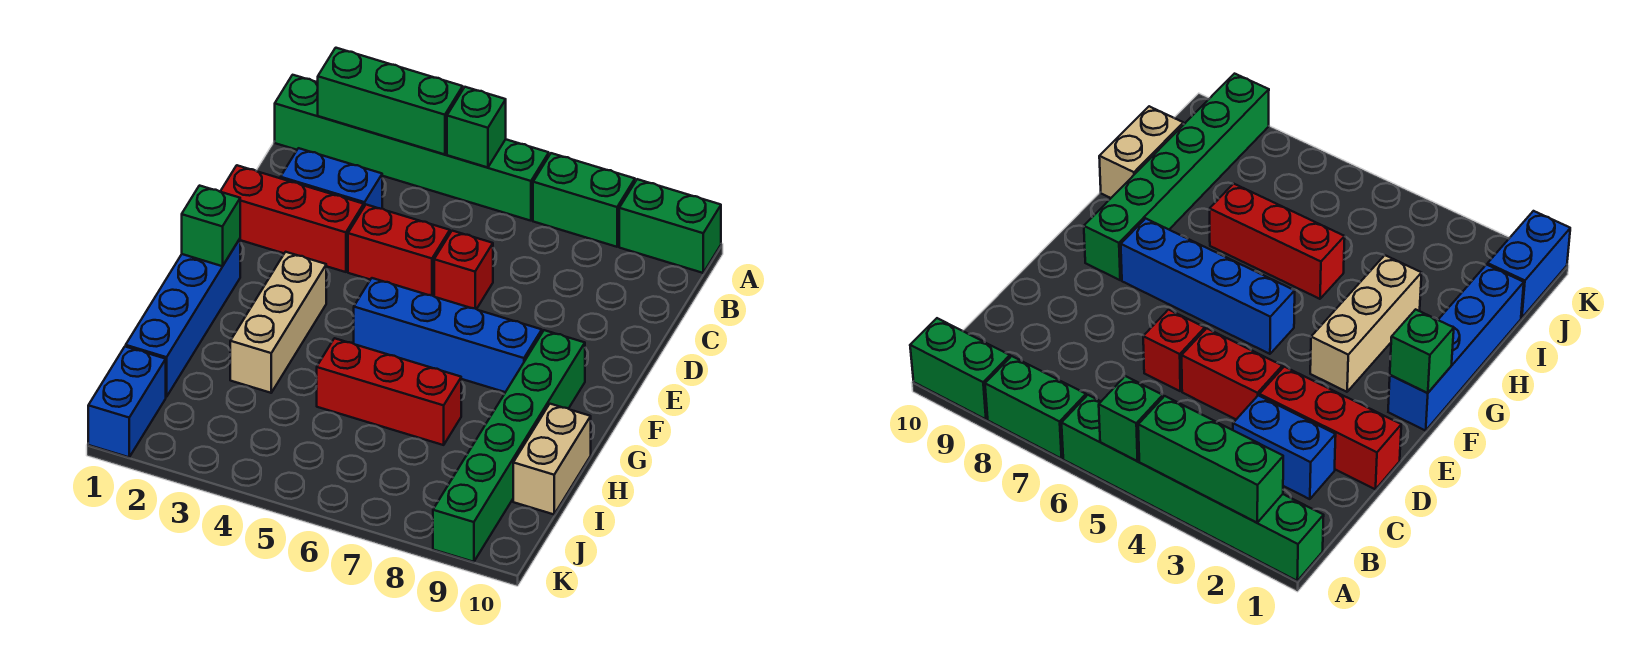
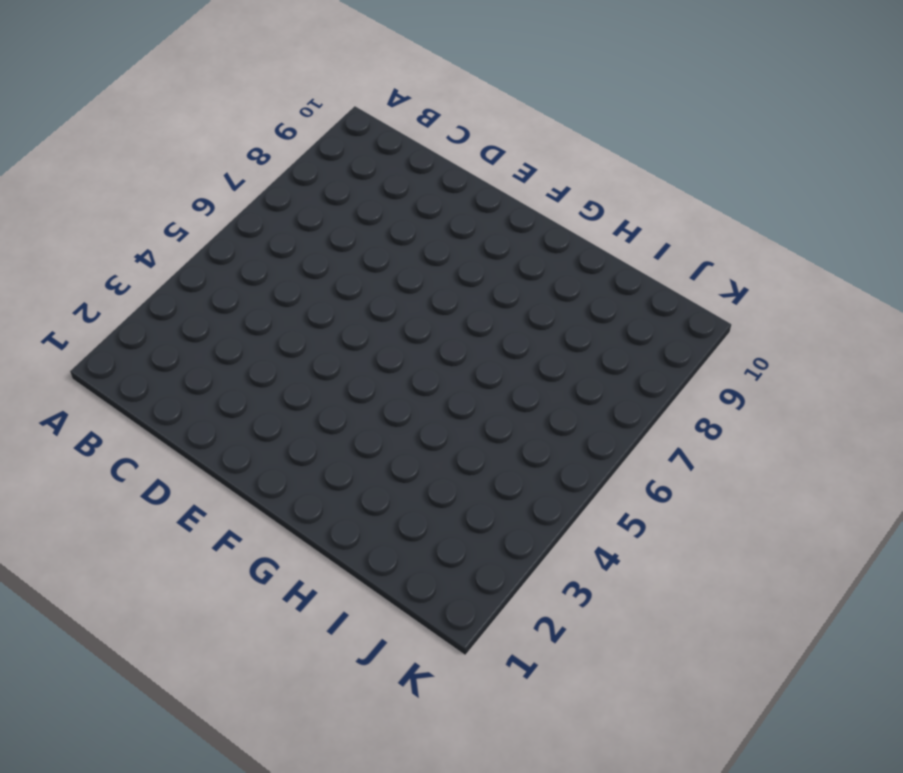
none -> green 1x6 brick [275,75,549,221]
none -> green 1x2 brick [533,153,635,247]
none -> green 1x2 brick [619,179,721,273]

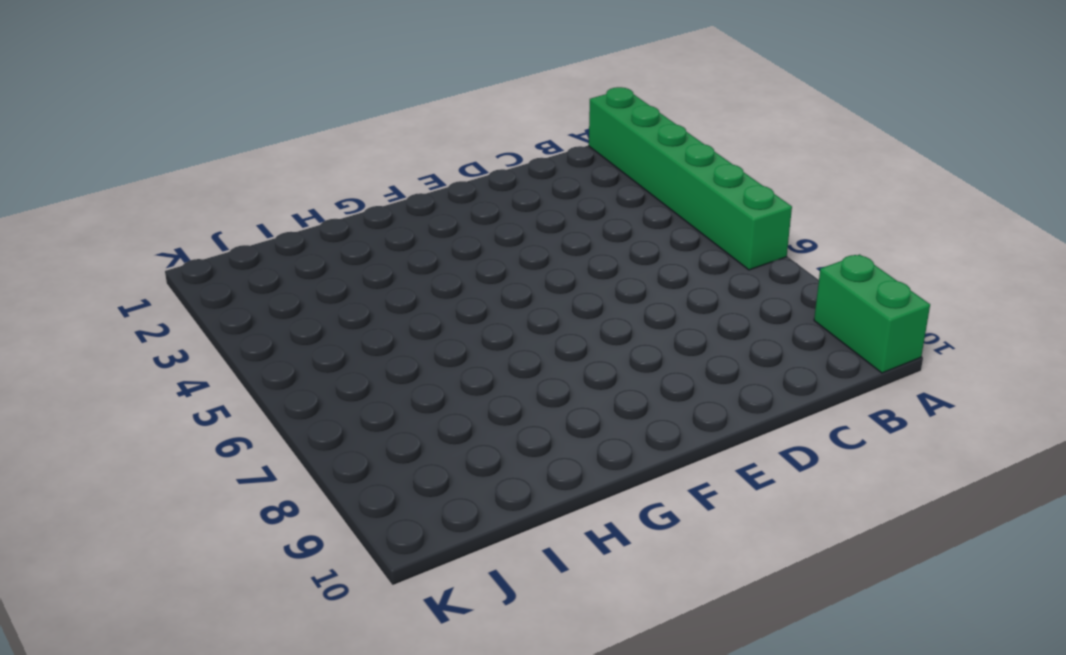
none -> green 1x2 brick [533,153,635,247]
none -> blue 1x2 brick [281,148,382,209]
none -> red 1x3 brick [220,165,364,272]

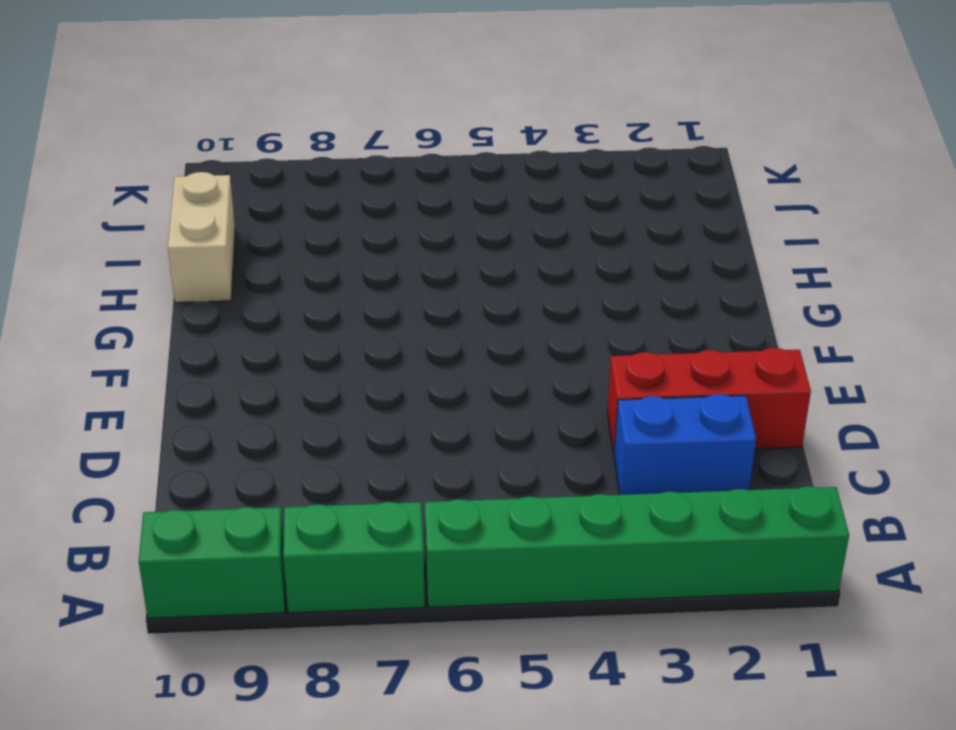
none -> red 1x2 brick [348,205,450,296]
none -> red 1x1 brick [434,231,493,309]
none -> blue 1x4 brick [126,239,240,397]

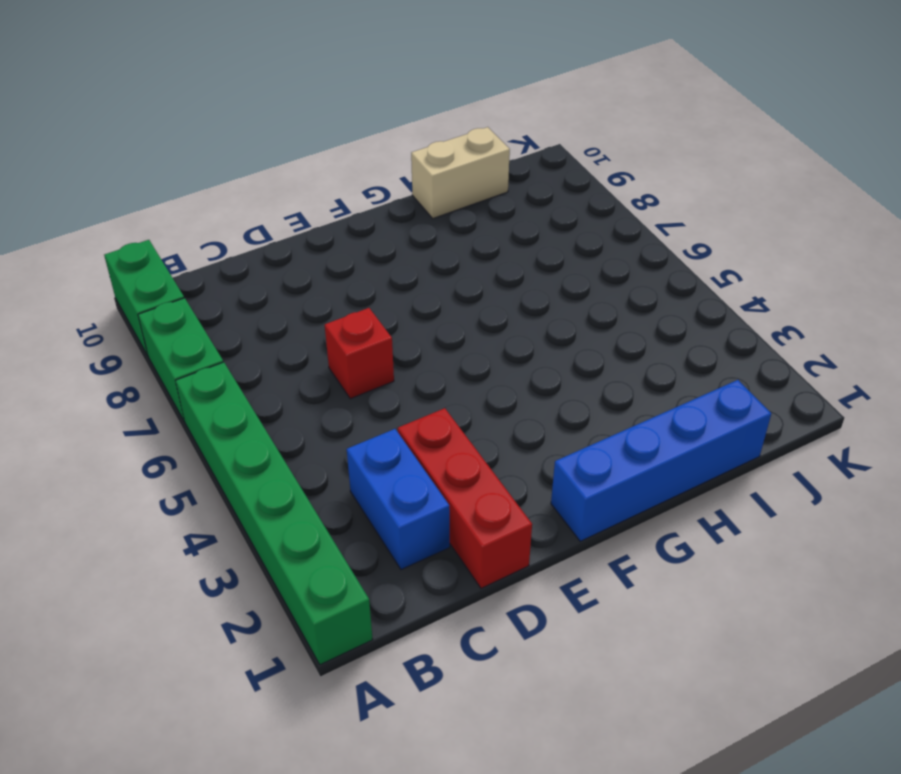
none -> red 1x2 brick [348,205,450,296]
none -> tan 1x3 brick [230,252,326,393]
none -> blue 1x4 brick [354,278,542,392]

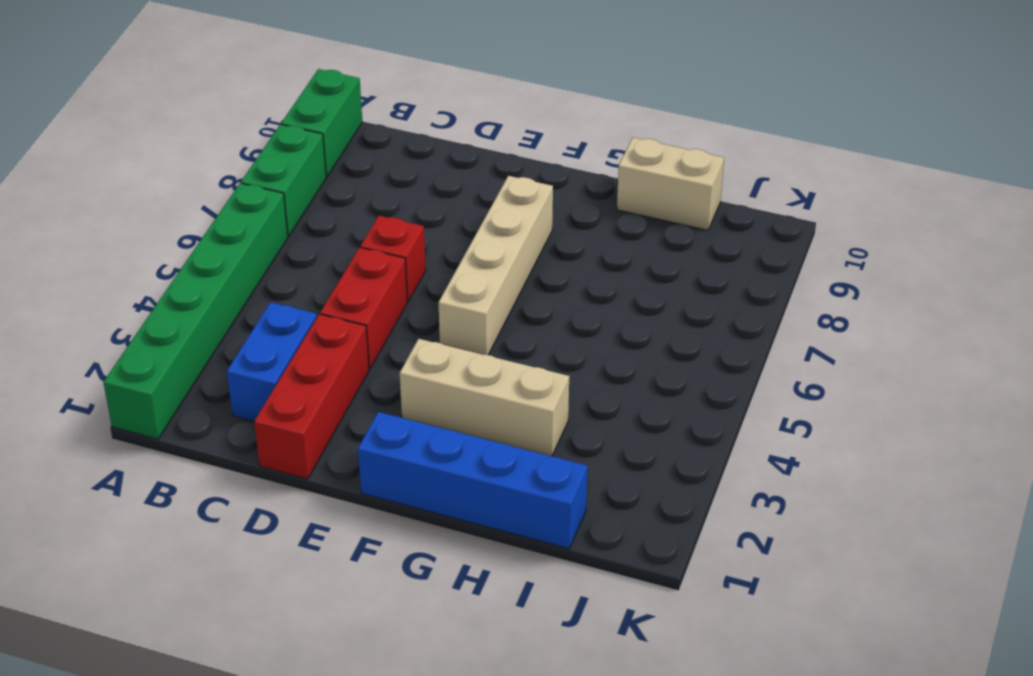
tan 1x4 brick [438,176,553,355] -> blue 1x4 brick [354,278,542,392]
none -> green 1x6 brick [433,330,585,562]
none -> red 1x3 brick [317,338,461,445]
none -> blue 1x2 brick [88,346,166,457]

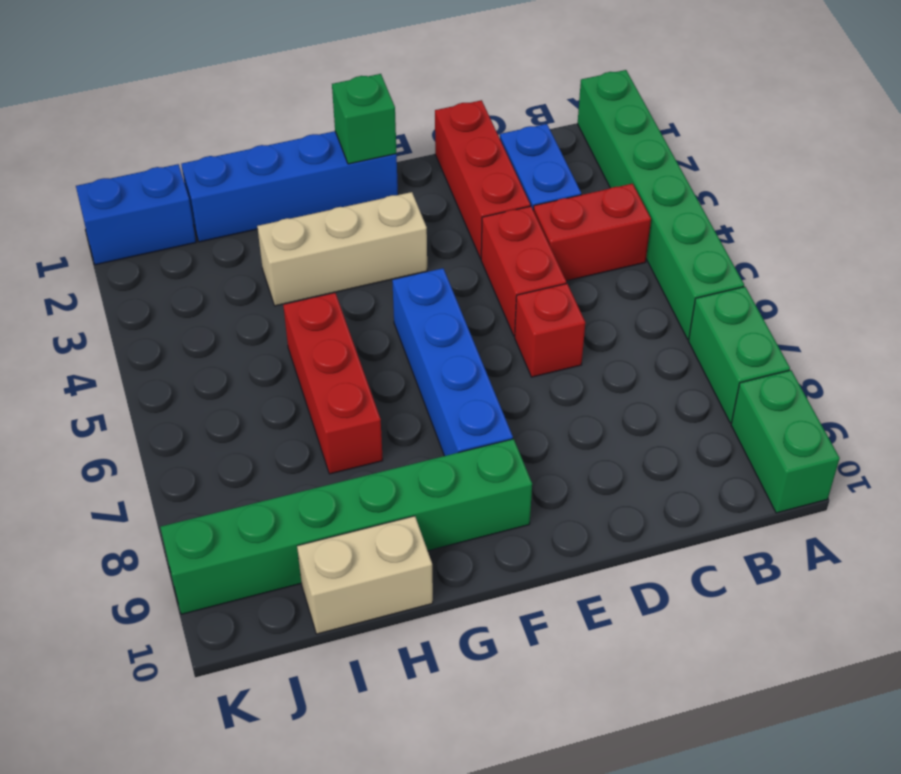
red 1x2 brick [533,184,651,281] -> none
none -> green 1x3 brick [318,48,463,154]
none -> green 1x1 brick [447,87,506,167]

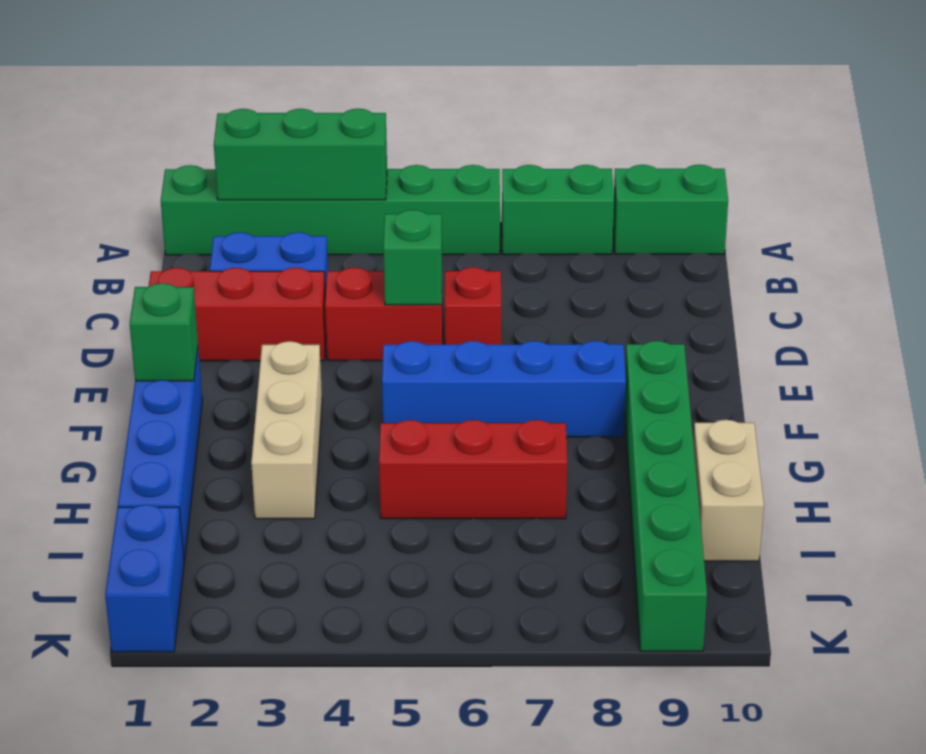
green 1x1 brick [383,210,442,305] -> green 1x1 brick moved to [447,87,506,167]

